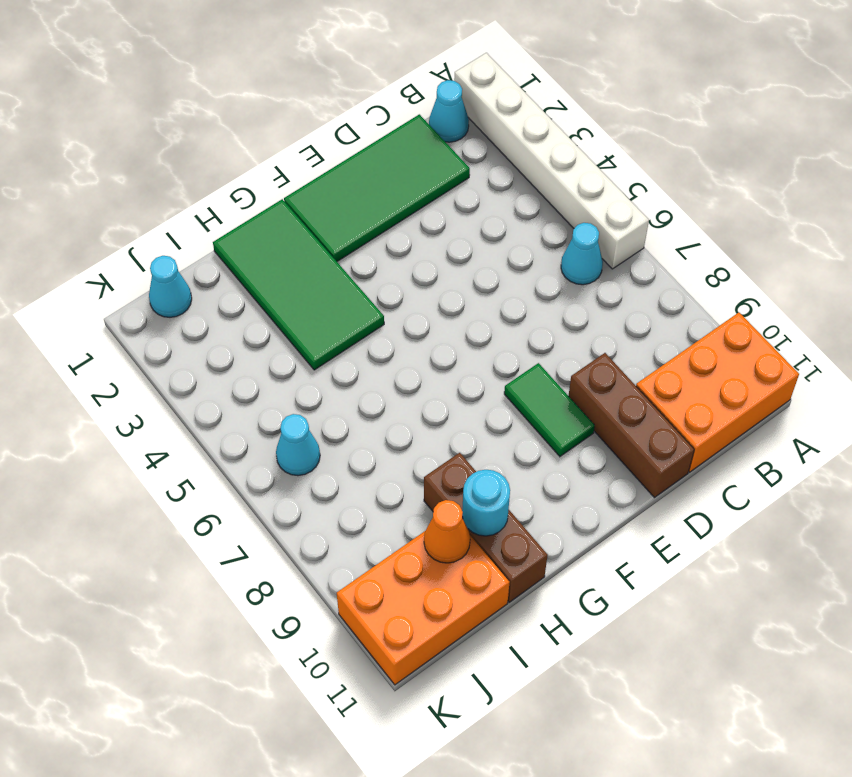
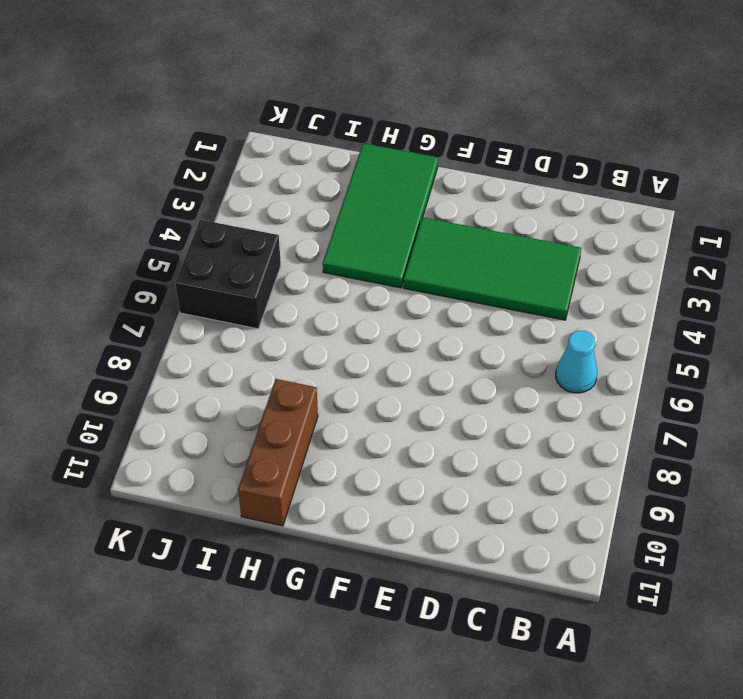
green 2x4 tile [404,217,581,320] -> green 2x4 tile moved to [284,114,470,261]
black 2x2 brick [175,220,281,329] -> cyan 1x1 cone [276,414,320,476]
none -> white 1x6 brick [454,53,649,269]
none -> orange 2x3 brick [636,313,799,472]
none -> cyan 1x1 cone [429,80,469,142]

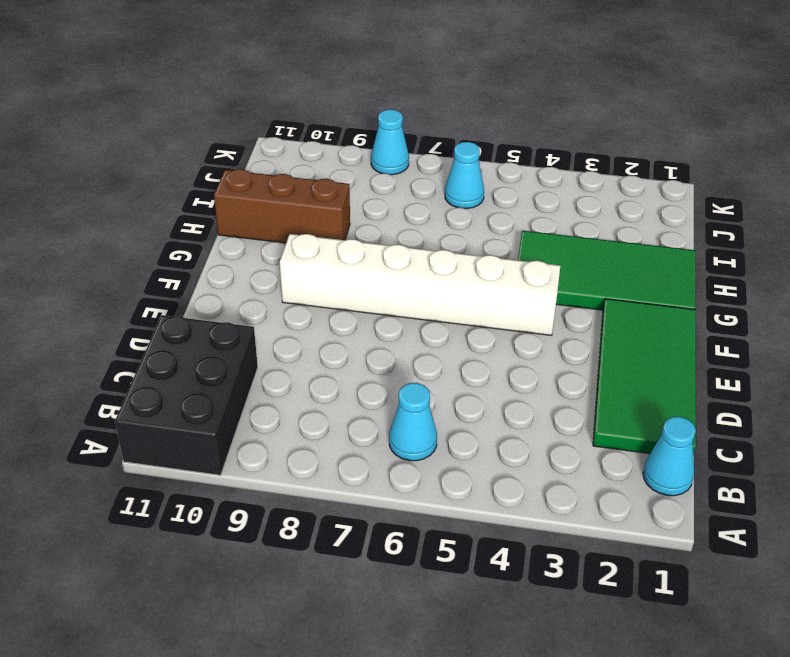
black 2x3 brick [115,315,258,475] -> orange 2x3 brick [636,313,799,472]
white 1x6 brick [280,234,560,335] -> white 1x6 brick moved to [454,53,649,269]
cyan 1x1 cone [371,109,409,175] -> cyan 1x1 cone moved to [149,256,192,317]
none -> brown 1x3 brick [569,353,694,498]
none -> green 1x2 tile [504,363,595,456]
none -> orange 2x3 brick [337,531,510,685]

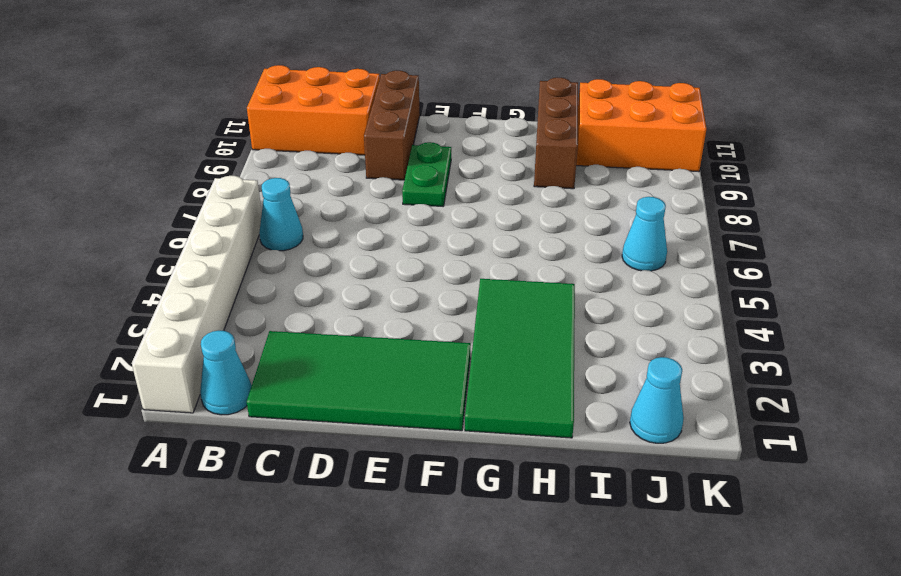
green 1x2 plate [402,142,451,206] -> green 1x2 tile [504,363,595,456]
none -> cyan 1x1 round brick [462,470,510,536]
none -> orange 1x1 cone [424,500,470,563]

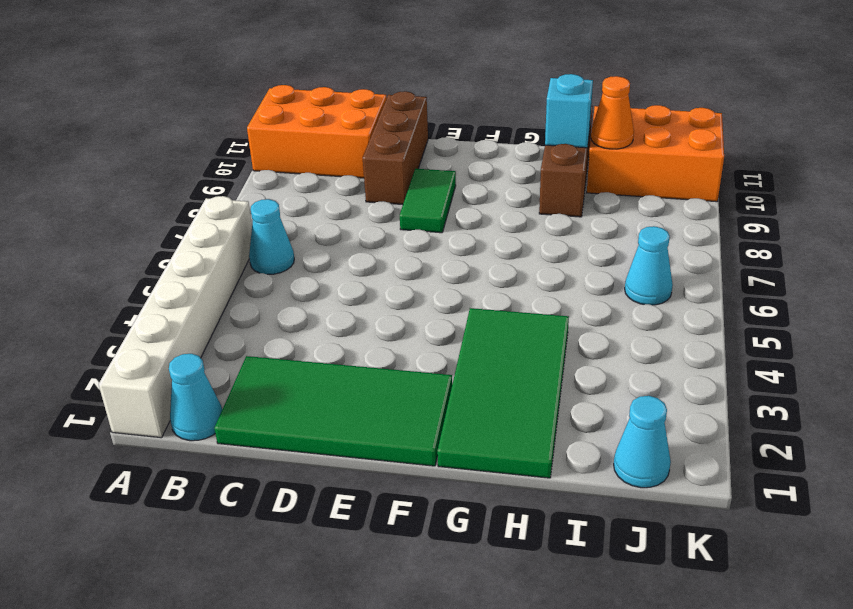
cyan 1x1 brick [545,74,593,148] -> cyan 1x1 round brick [462,470,510,536]

